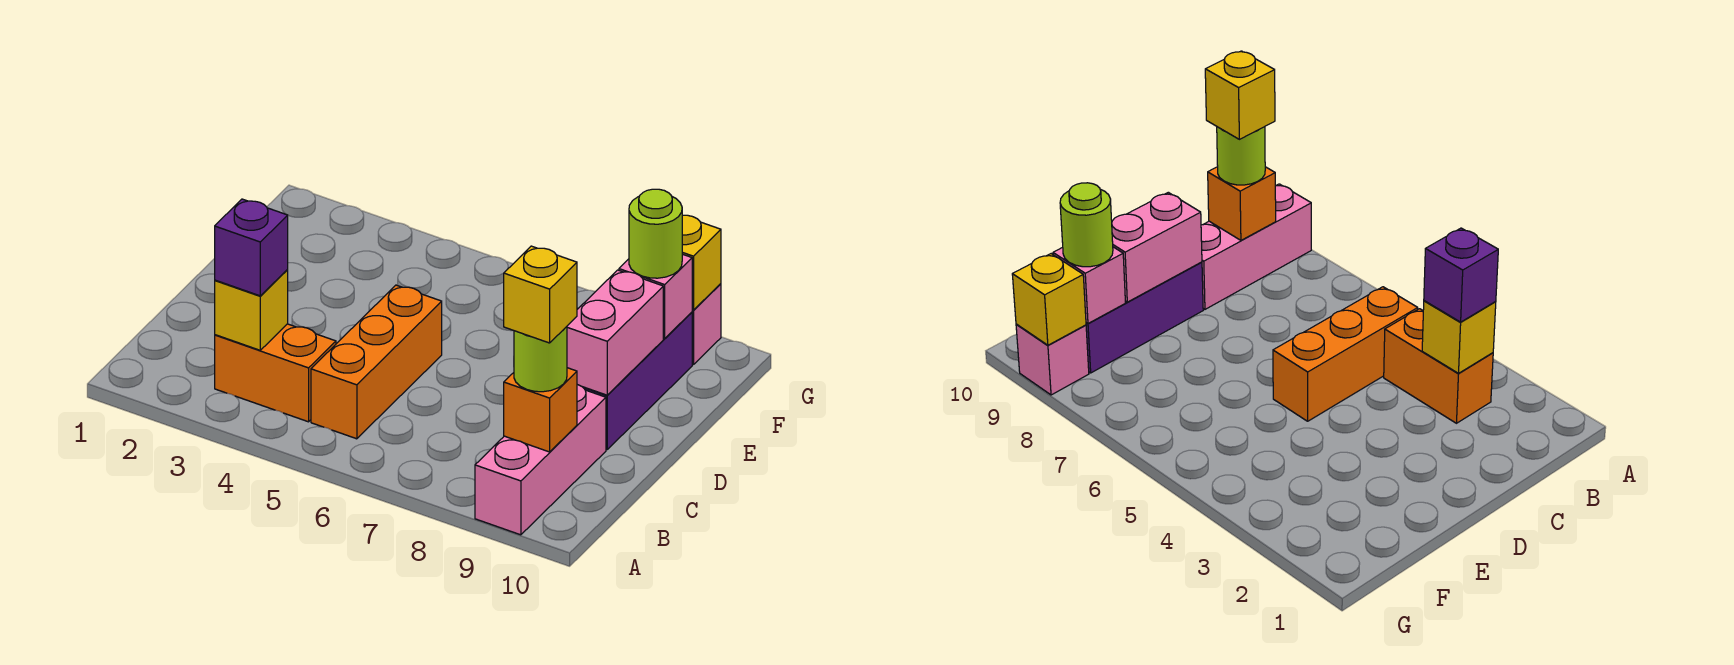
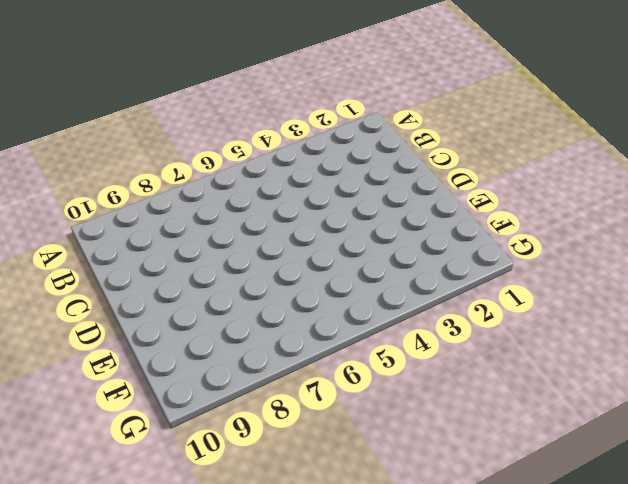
none -> pink 1x3 brick [475,385,606,535]
none -> orange 1x2 brick [215,324,336,422]
none -> orange 1x3 brick [311,285,442,439]

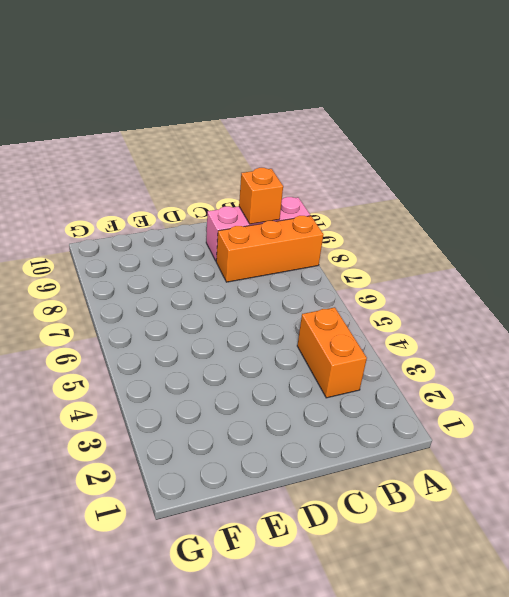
orange 1x3 brick [216,216,323,282] -> orange 1x3 brick moved to [311,285,442,439]
none -> purple 1x3 brick [583,312,692,450]
none -> pink 1x1 brick [692,284,721,365]
none -> yellow 1x1 brick [215,269,288,350]

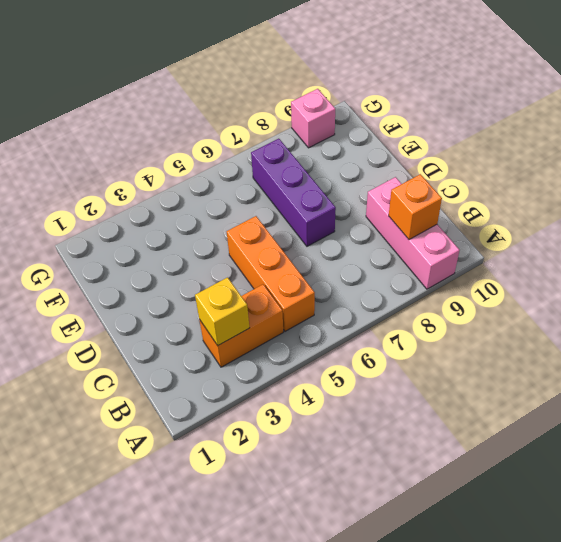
purple 1x3 brick [251,139,336,246] -> purple 1x3 brick moved to [583,312,692,450]
none -> pink 1x2 brick [567,270,663,395]
none -> pink 1x1 brick [619,254,692,338]
none -> yellow 1x1 brick [682,215,721,310]

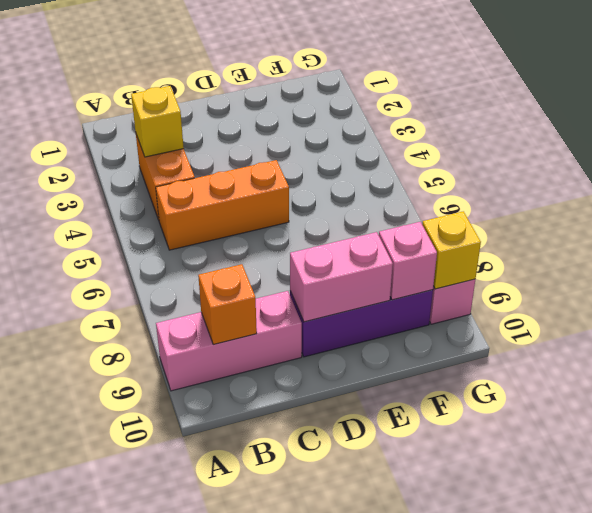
none -> purple 1x1 brick [215,199,288,296]
none -> lime 1x1 round brick [514,327,567,392]
none -> lime 1x1 round brick [629,189,682,278]

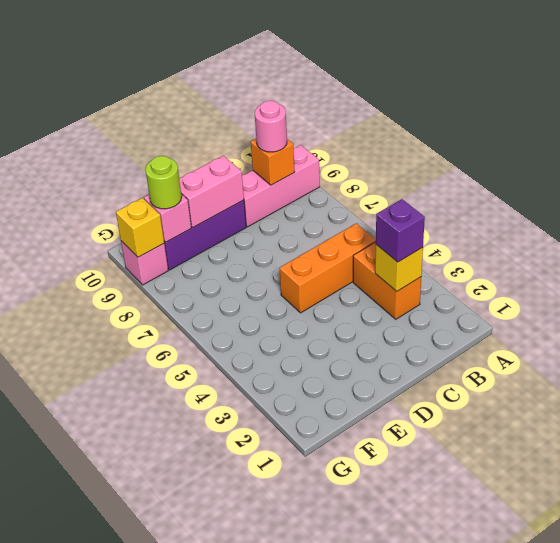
pink 1x1 round brick [255,101,287,152] -> lime 1x1 round brick [514,327,567,392]
none -> yellow 1x1 brick [504,246,577,343]

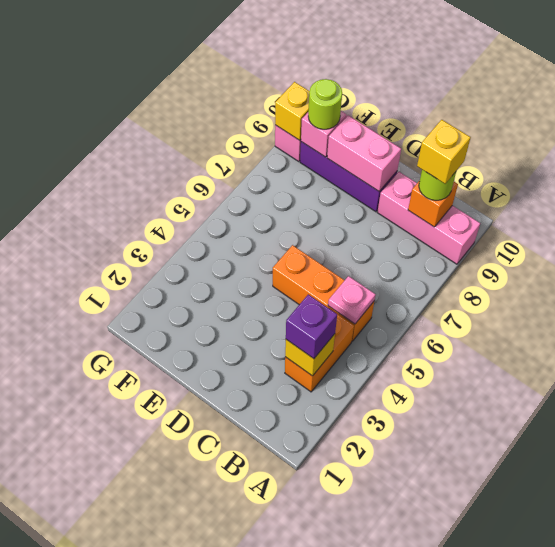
pink 1x1 plate [328,276,376,324] -> none

